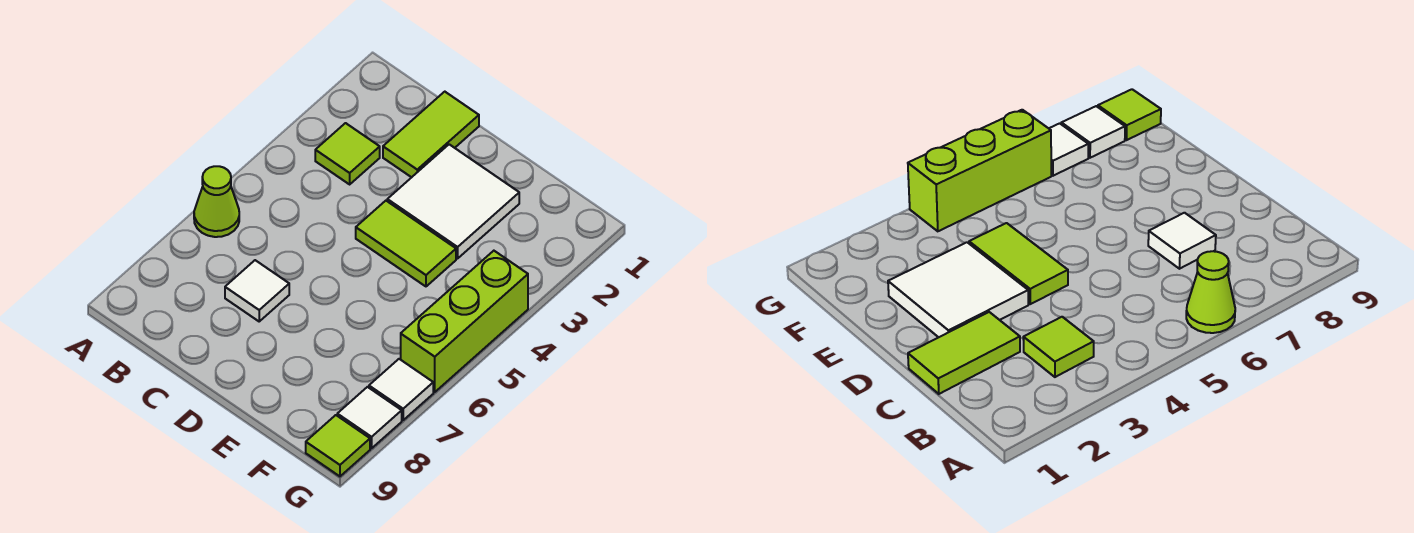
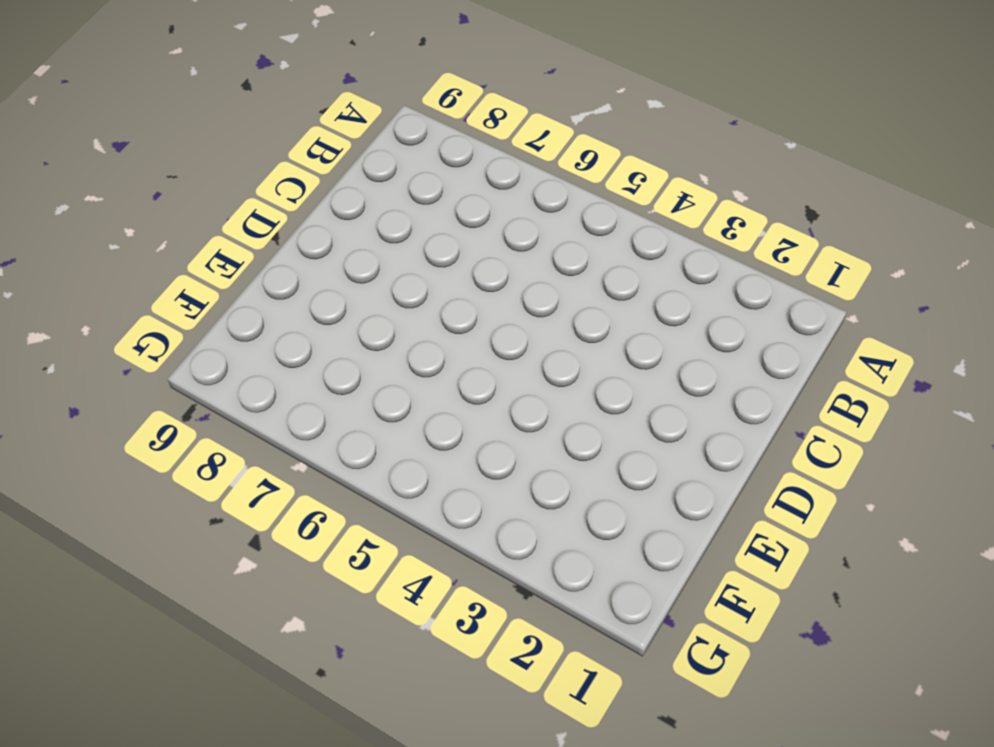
none -> lime 1x1 cone [194,166,239,237]
none -> lime 1x1 tile [315,123,380,184]

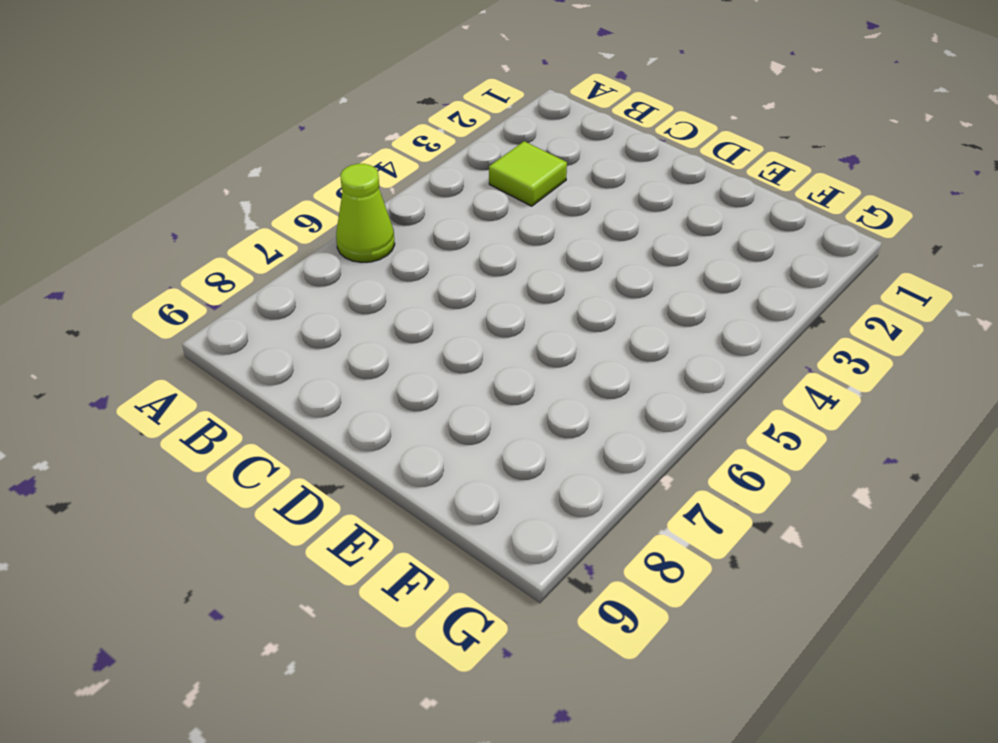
none -> lime 1x2 tile [383,92,479,177]
none -> white 1x1 tile [225,260,289,321]

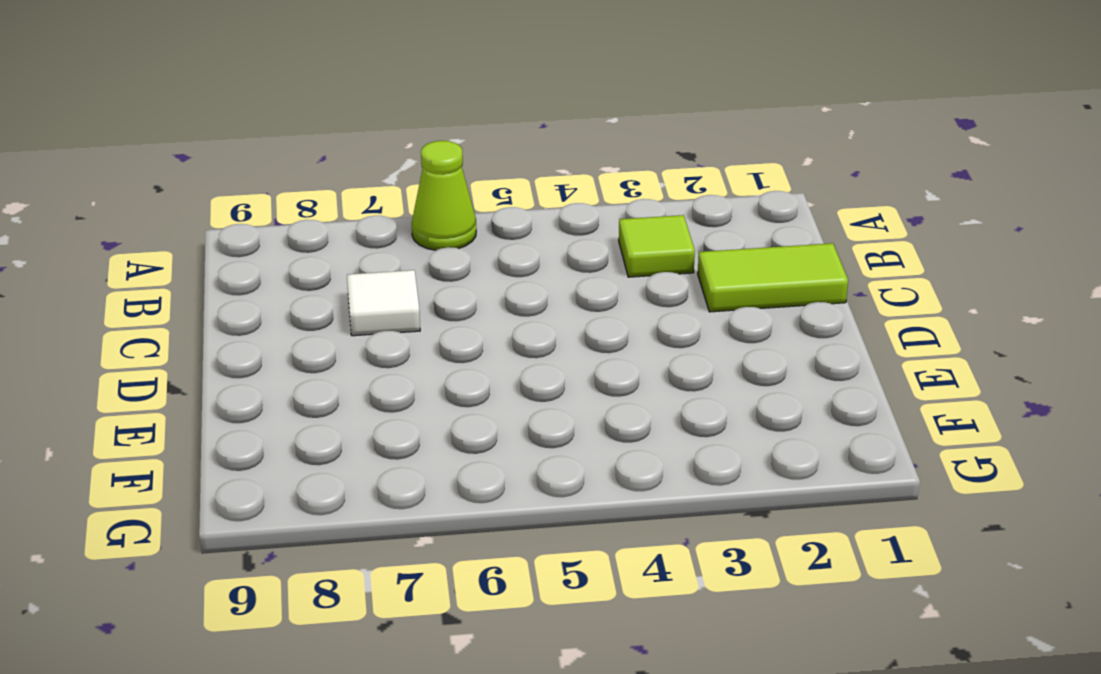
none -> white 2x2 tile [387,144,519,258]
none -> lime 1x2 tile [356,201,456,286]

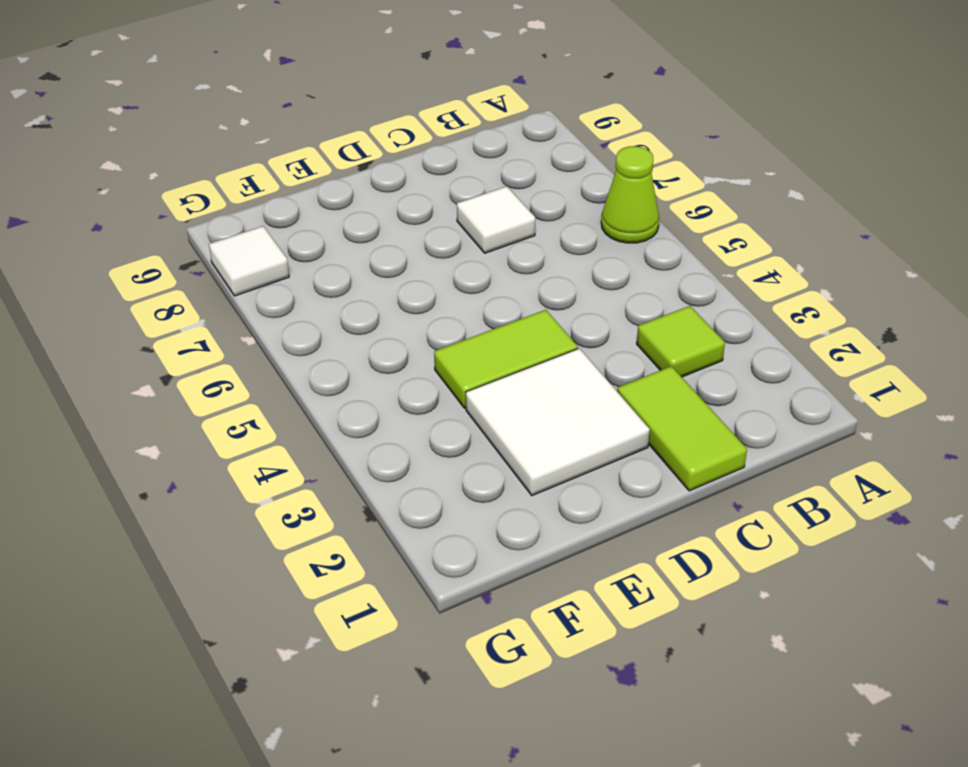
none -> lime 1x3 brick [401,251,528,392]
none -> white 1x1 tile [369,359,433,420]

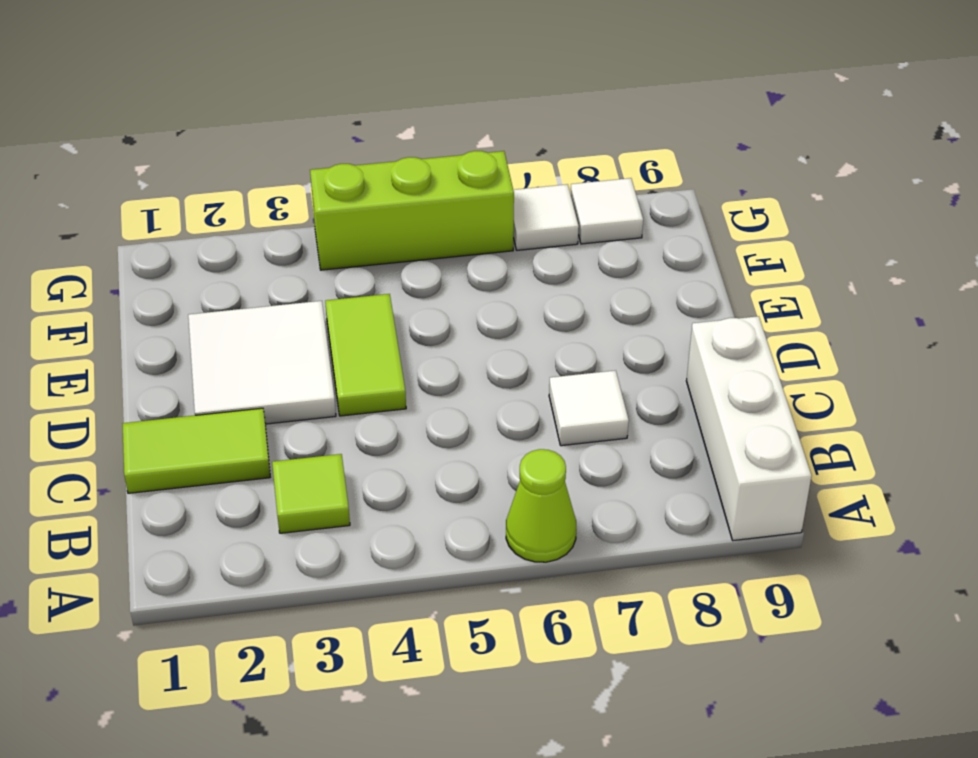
white 1x3 brick [686,316,812,541] -> none
none -> lime 1x1 tile [306,415,370,476]

